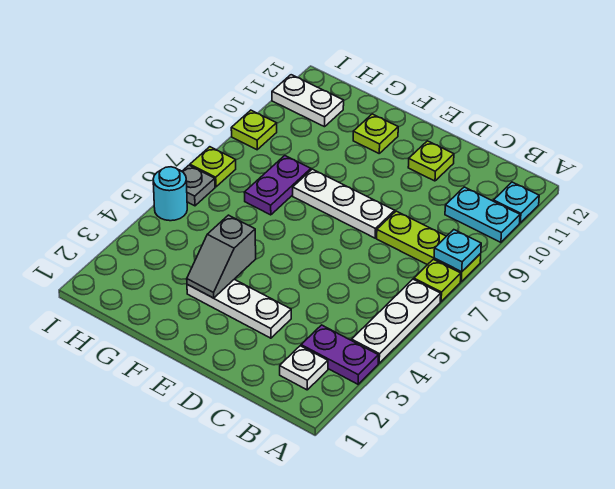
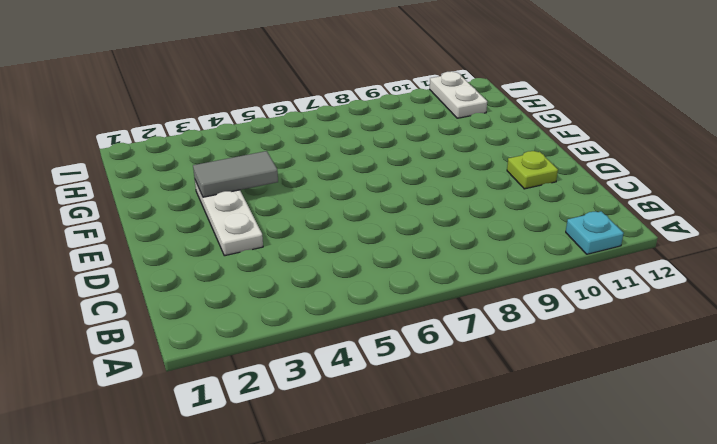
grey 1x2 tile [193,151,278,197] -> grey 1x2 slope [187,215,256,298]
none -> purple 1x2 plate [301,325,379,384]
none -> white 1x3 plate [352,279,441,363]
none -> lime 1x1 plate [414,259,461,302]

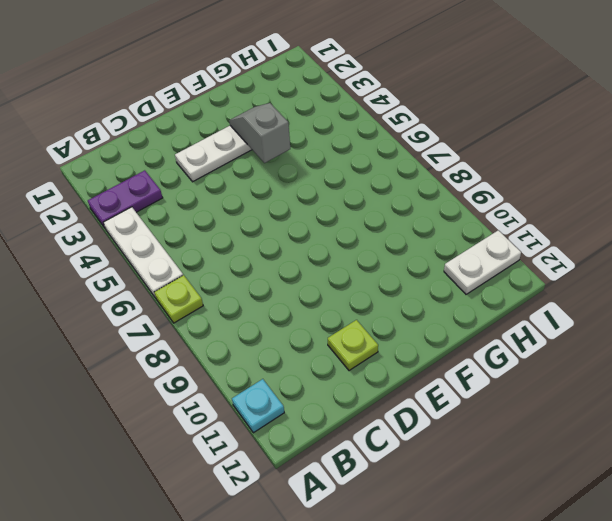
none -> lime 1x3 plate [377,211,481,282]
none -> cyan 1x2 plate [445,187,520,242]
none -> white 1x1 plate [280,346,328,390]

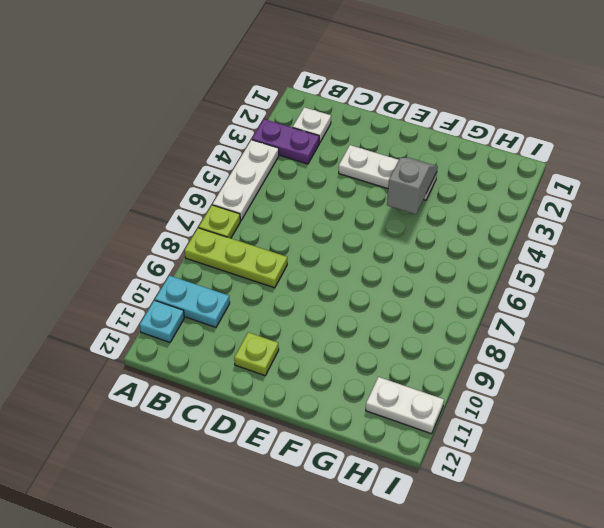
none -> white 1x3 plate [293,169,395,238]
none -> lime 1x1 plate [353,114,398,153]
none -> purple 1x2 plate [244,156,311,215]

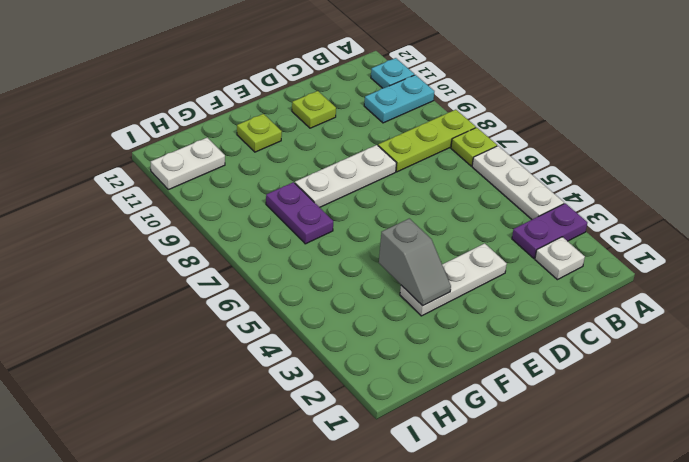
none -> cyan 1x1 round brick [153,167,187,221]
none -> grey 1x1 plate [182,165,215,206]
none -> lime 1x1 plate [190,147,236,187]

